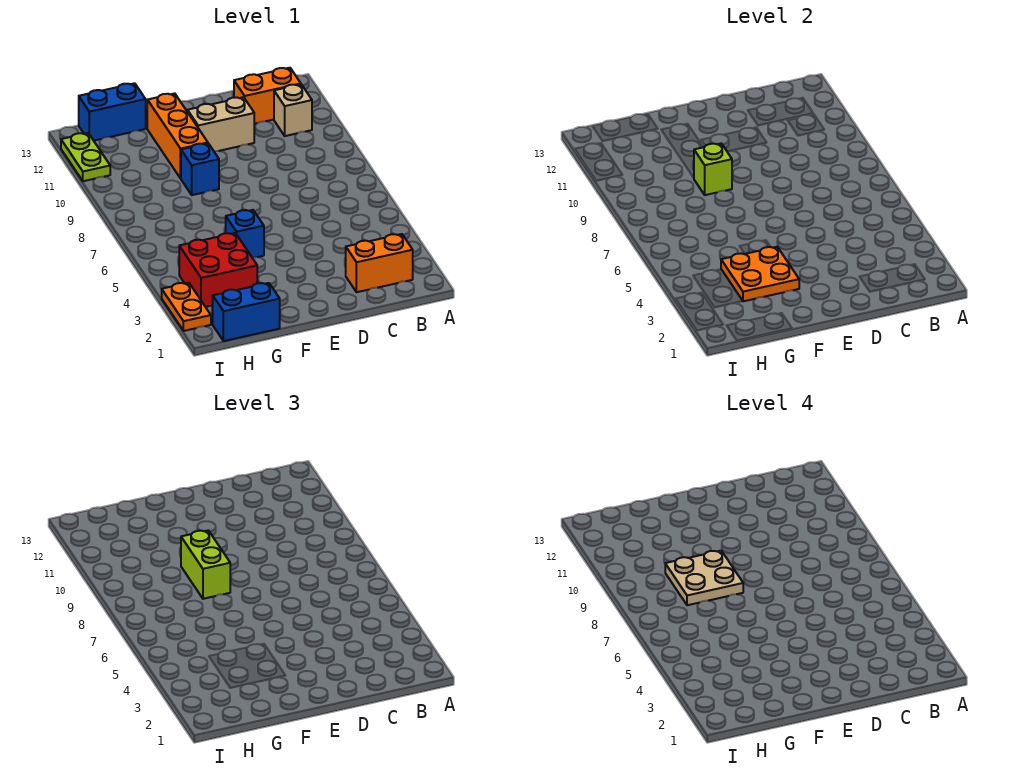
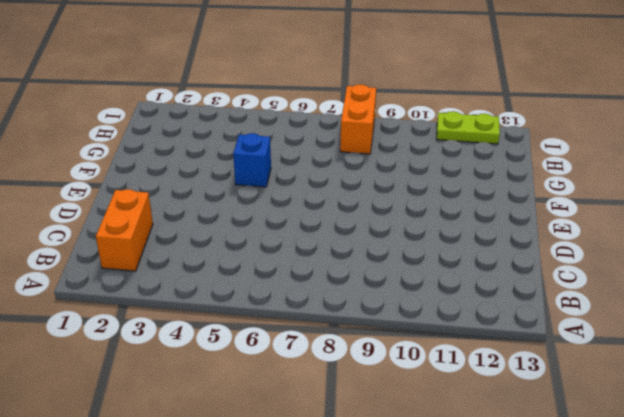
orange 1x2 brick [340,84,376,154] -> orange 1x2 brick moved to [234,68,301,124]
none -> tan 1x1 brick [274,84,312,136]
none -> tan 1x2 brick [187,97,254,151]
none -> blue 1x1 brick [181,144,219,195]

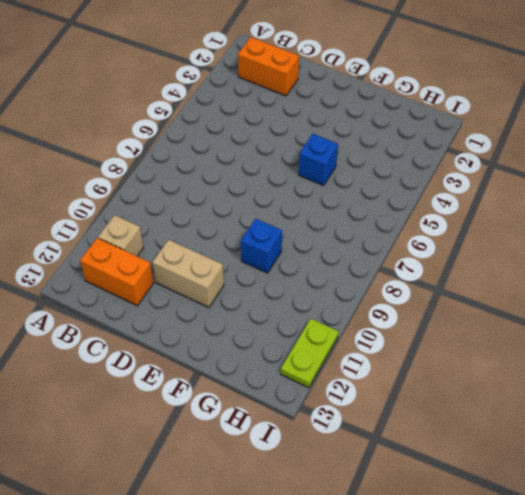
none -> orange 1x3 brick [147,93,208,179]
none -> blue 1x2 brick [213,283,280,341]
none -> red 2x2 brick [179,233,257,307]

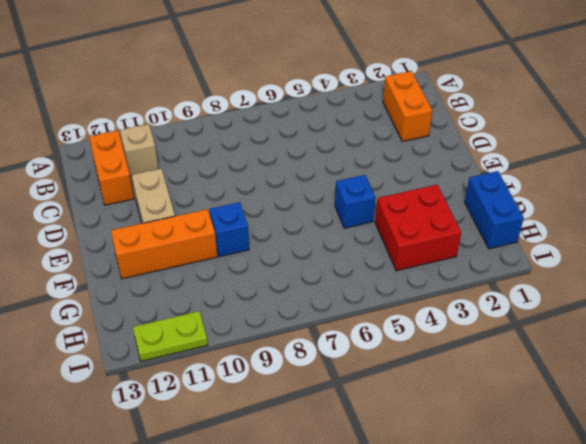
none -> blue 1x2 brick [79,83,146,141]
none -> orange 1x2 plate [162,283,211,331]
none -> orange 2x2 plate [721,247,799,301]

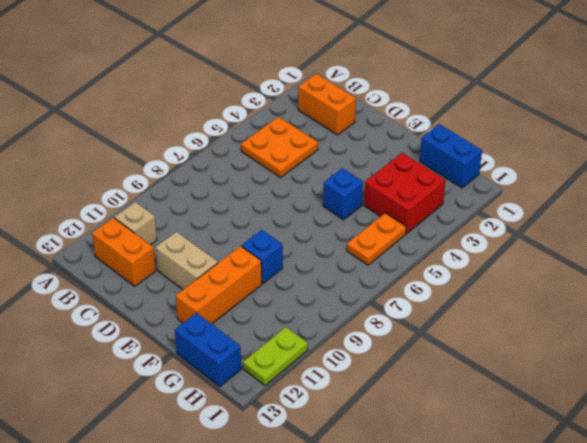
orange 2x2 plate [241,117,318,178] -> orange 2x2 plate moved to [721,247,799,301]
orange 1x2 plate [347,213,406,265] -> orange 1x2 plate moved to [162,283,211,331]
none -> lime 1x1 brick [694,144,732,195]
none -> lime 1x2 brick [181,531,230,599]
none -> tan 2x2 plate [665,551,743,605]

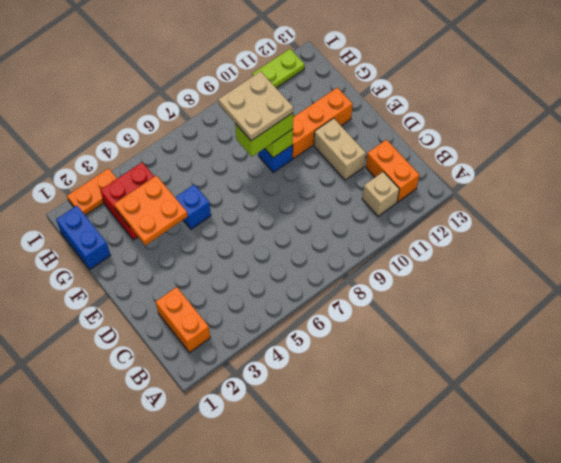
none -> blue 1x2 brick [79,83,146,141]

